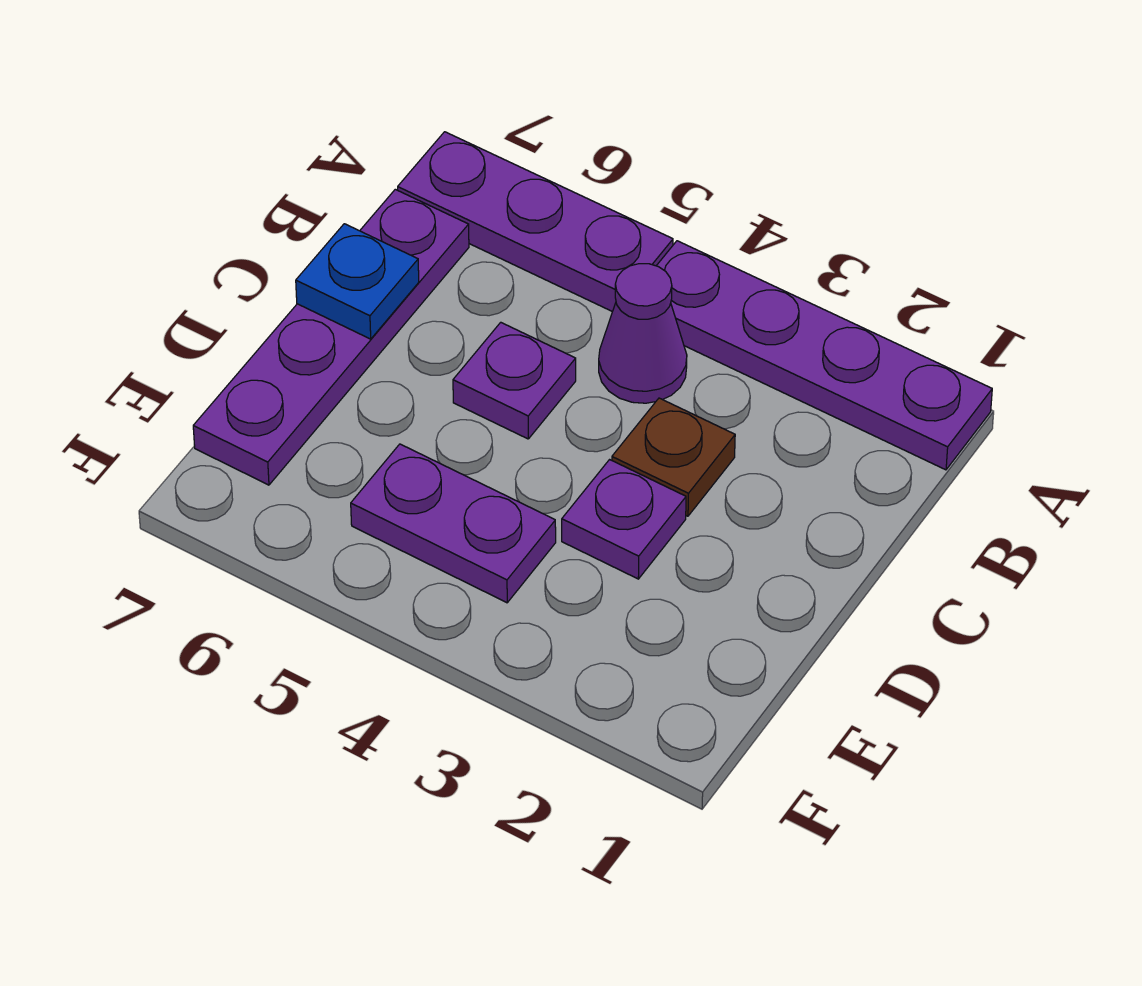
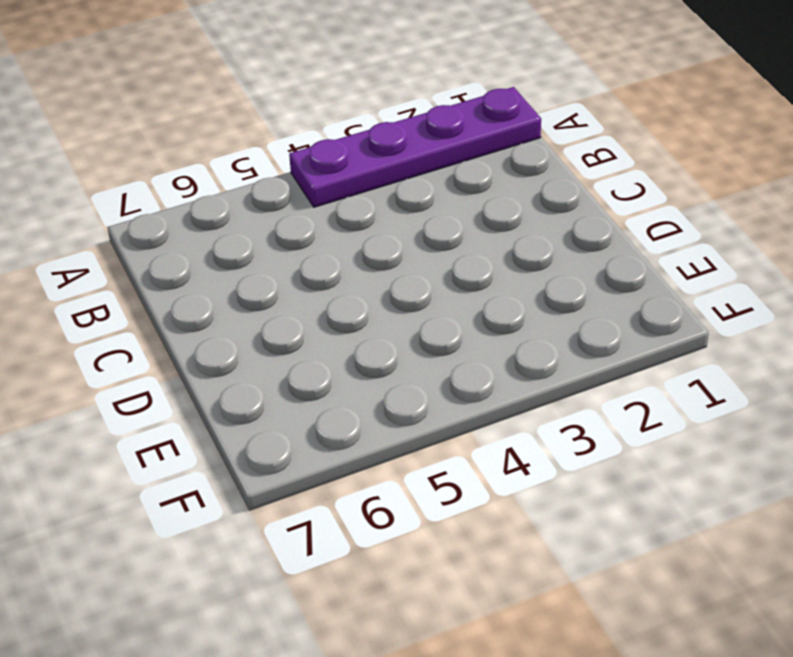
none -> purple 1x3 plate [398,132,673,312]
none -> purple 1x1 cone [599,264,687,403]

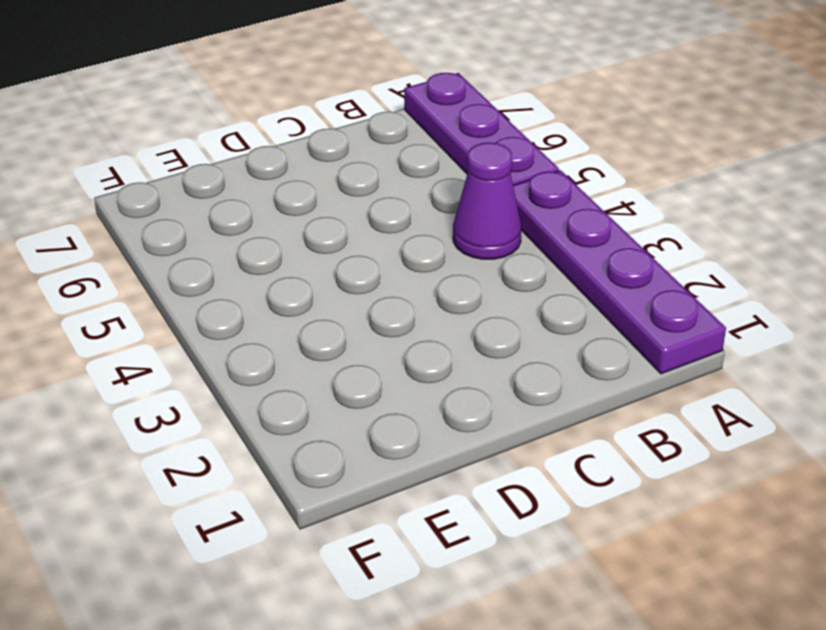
none -> purple 1x4 plate [193,189,469,485]
none -> brown 1x1 plate [612,398,735,516]

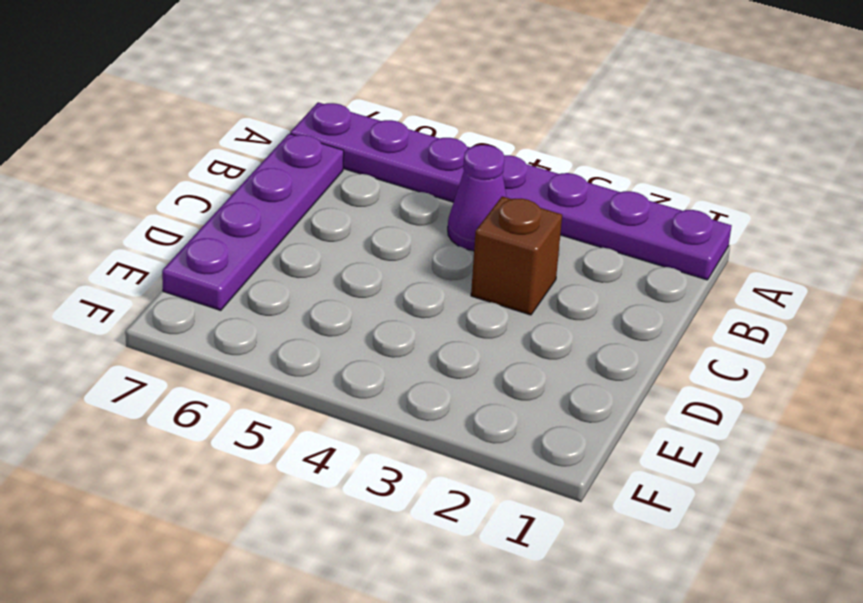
brown 1x1 brick [471,196,562,315] -> brown 1x1 plate [612,398,735,516]
none -> purple 1x1 plate [453,322,576,439]
none -> purple 1x1 plate [562,460,686,579]

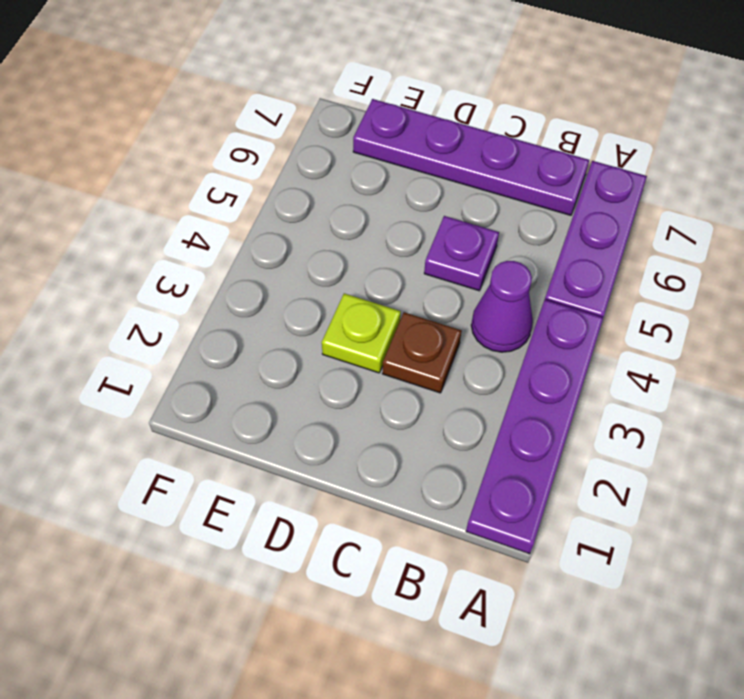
lime 1x1 plate [322,293,401,373] -> purple 1x1 plate [562,460,686,579]
none -> purple 1x2 plate [351,444,556,603]
none -> blue 1x1 plate [296,224,419,339]

